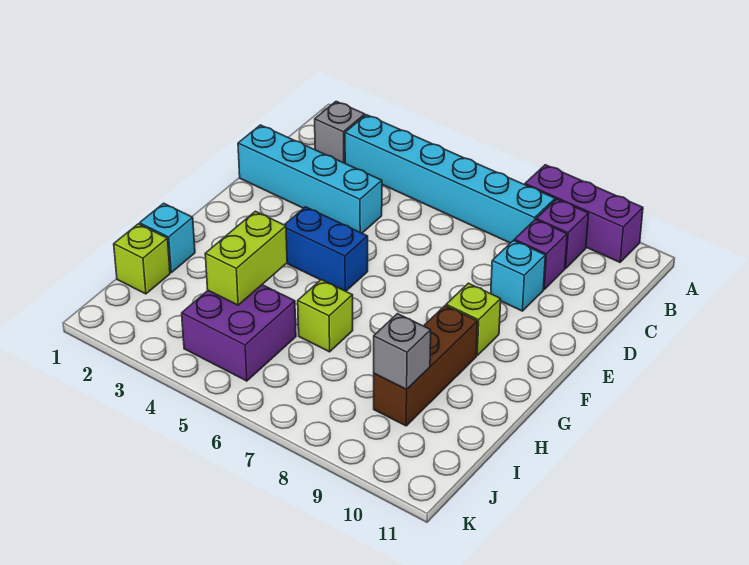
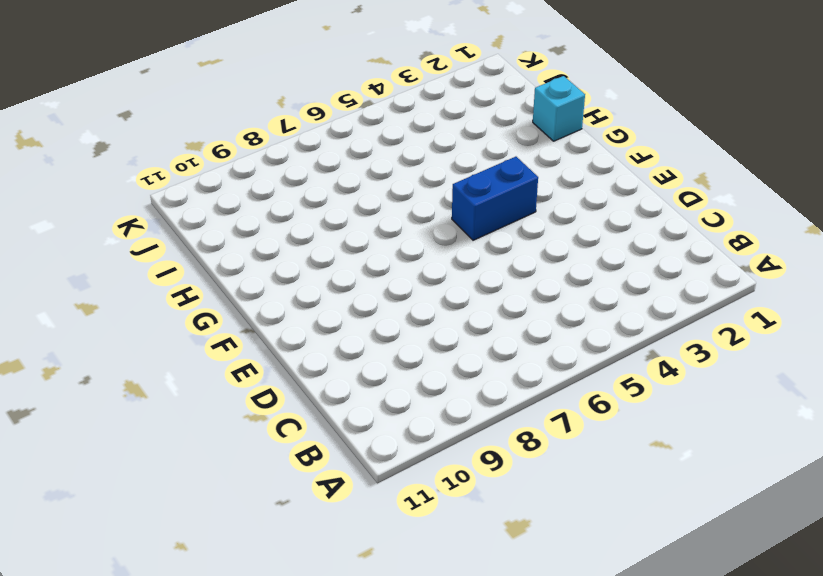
none -> purple 1x3 brick [525,165,643,262]
none -> grey 1x1 brick [315,101,365,163]
none -> cyan 1x6 brick [345,115,555,243]

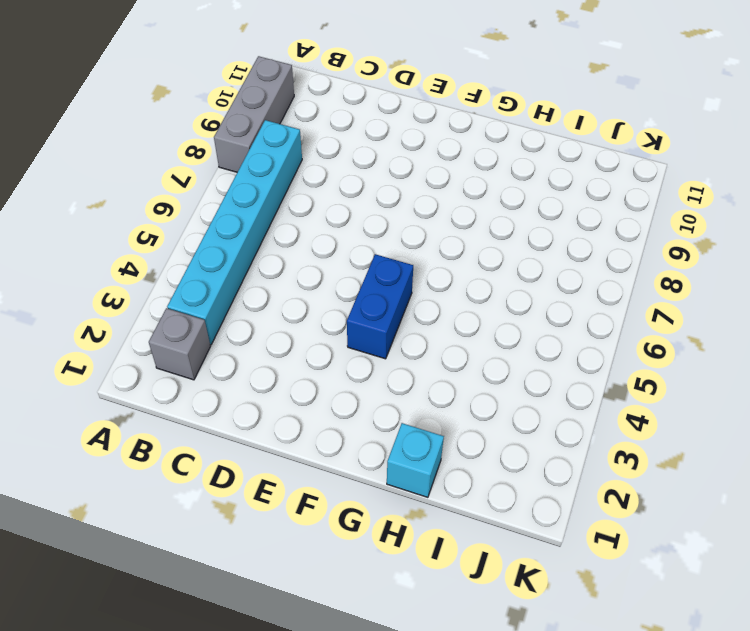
grey 1x3 brick [214,56,294,172] -> purple 1x3 brick [525,165,643,262]
none -> purple 1x1 brick [536,199,589,268]
none -> purple 1x1 brick [514,220,567,289]
none -> cyan 1x4 brick [238,125,382,233]

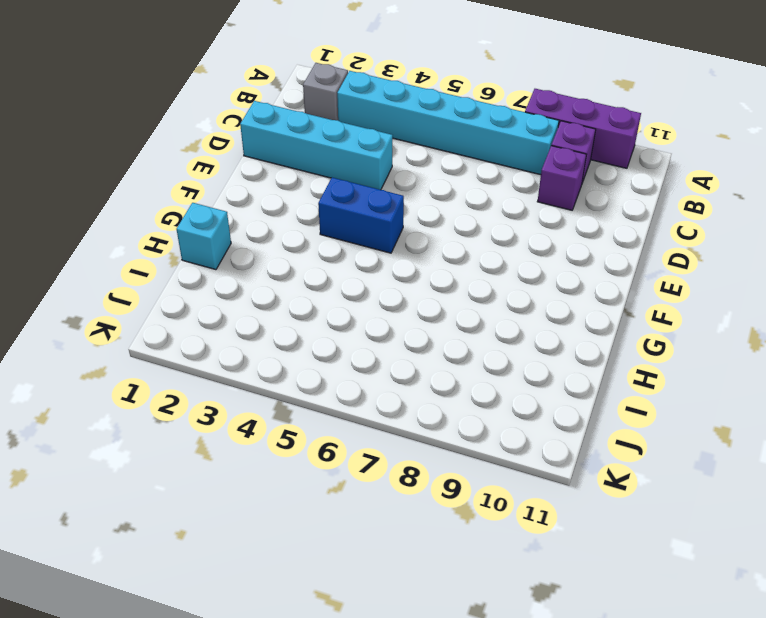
none -> cyan 1x1 brick [491,240,545,311]
none -> lime 1x1 brick [446,283,501,355]
none -> brown 1x3 brick [374,306,478,426]

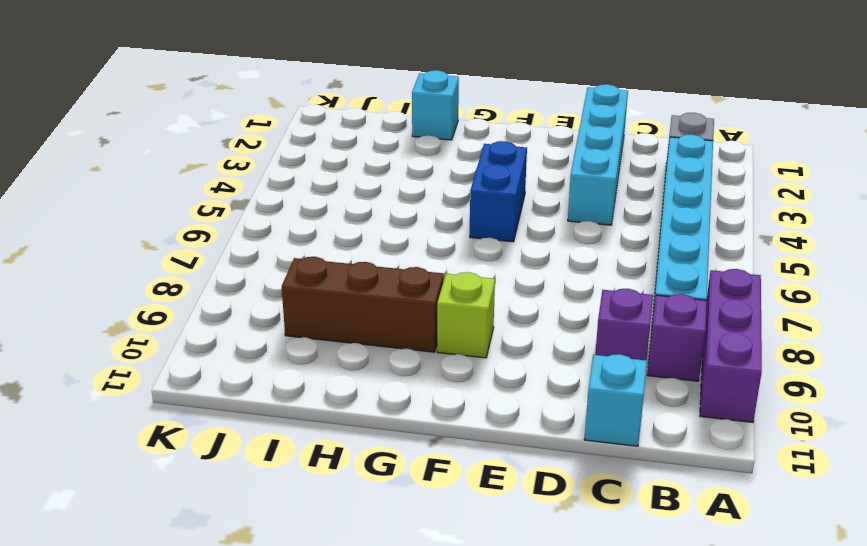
cyan 1x1 brick [584,354,647,446] -> cyan 1x1 brick moved to [491,240,545,311]
none -> lime 1x1 brick [298,280,353,352]
none -> lime 1x1 brick [114,224,170,294]
none -> purple 2x2 brick [182,285,296,381]

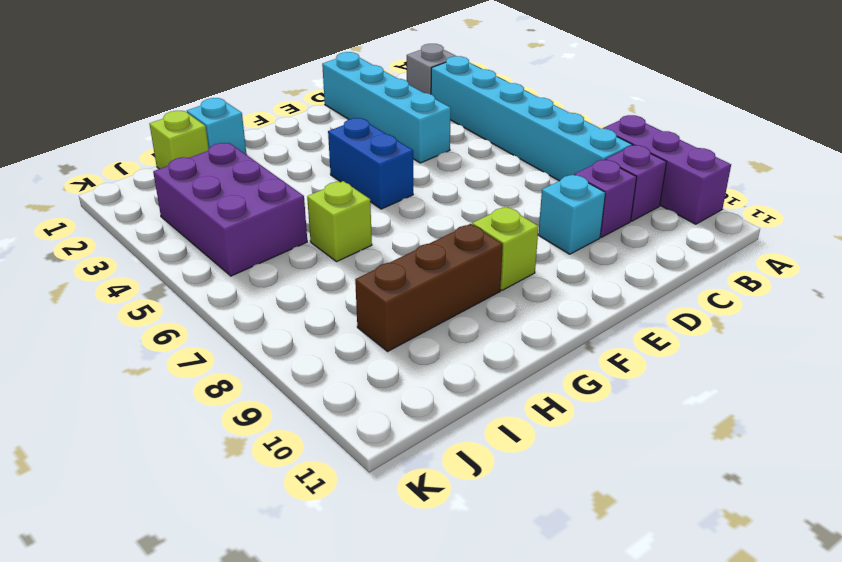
purple 2x3 brick [153,143,307,276] -> purple 2x2 brick [182,285,296,381]
none -> lime 1x2 brick [205,211,287,305]
none -> grey 1x1 brick [374,314,431,389]

